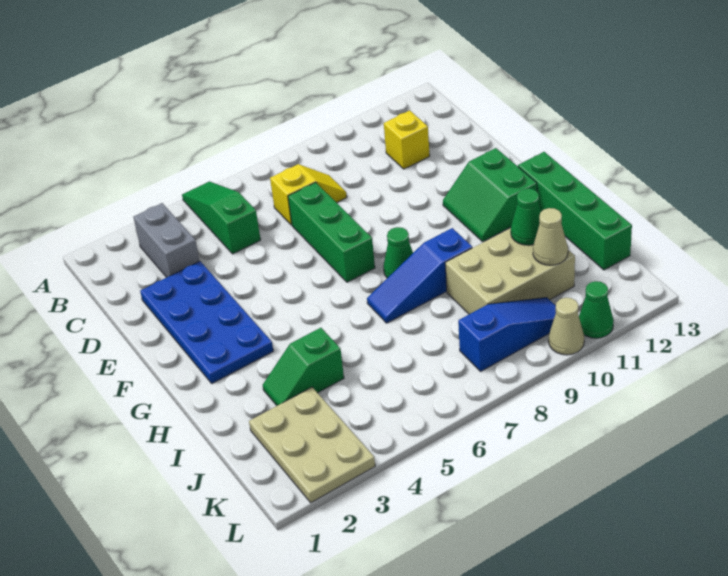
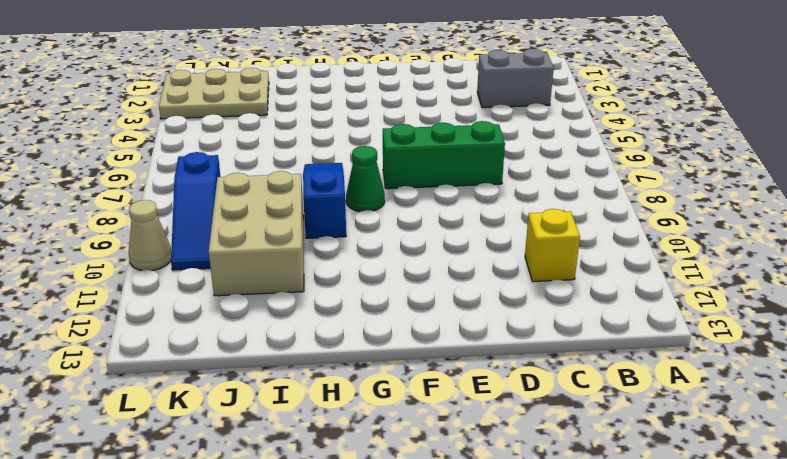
none -> green 1x3 slope [182,182,261,254]
none -> yellow 1x2 slope [270,164,347,225]
none -> blue 2x4 plate [140,261,273,383]

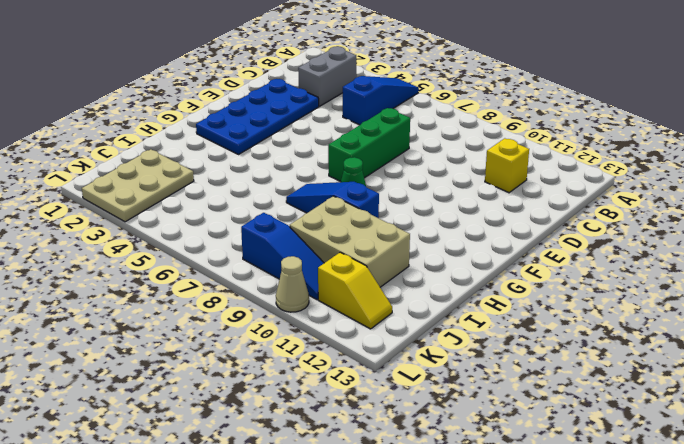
blue 1x3 slope [343,76,419,125] -> green 1x3 slope [182,182,261,254]
yellow 1x2 slope [318,252,392,329] -> yellow 1x2 slope moved to [270,164,347,225]
none -> green 2x2 slope [443,148,537,242]
none -> green 1x4 brick [518,152,632,270]
none -> green 1x2 slope [263,328,344,406]

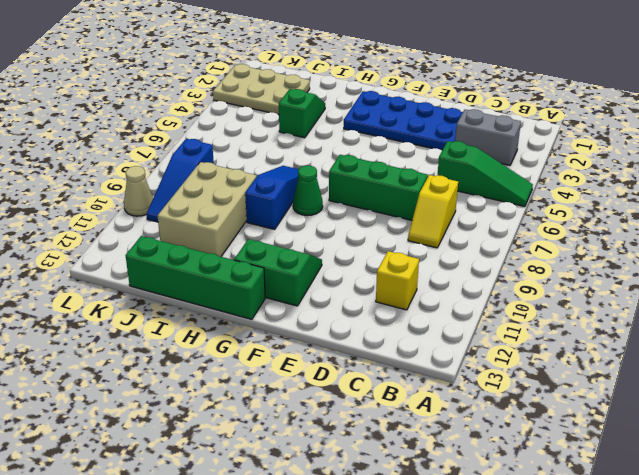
none -> green 1x1 cone [579,281,614,338]
none -> green 1x1 cone [511,188,541,245]
none -> tan 1x1 cone [533,208,568,265]

